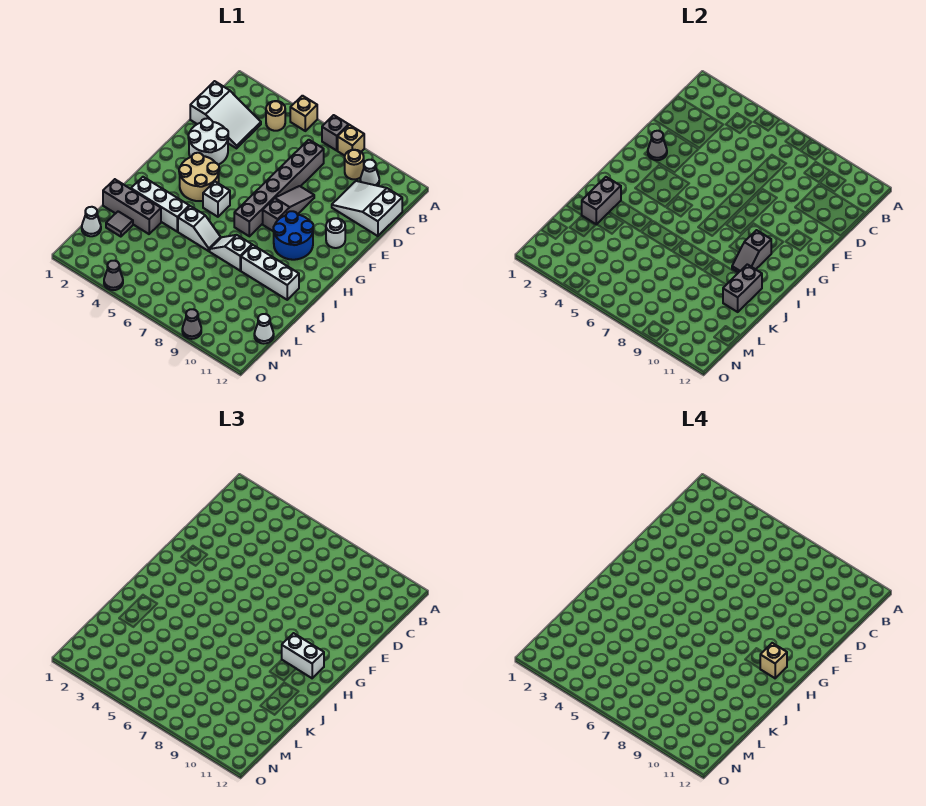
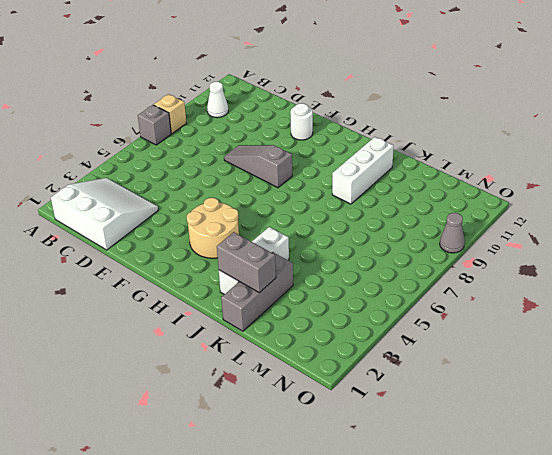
white 3x3 slope [51,178,158,250] -> white 2x3 slope [190,81,261,148]
none -> tan 1x1 brick [290,96,317,131]
none -> tan 1x1 round brick [266,101,285,131]
none -> tan 1x1 round brick [345,150,364,179]
none -> grey 1x6 brick [234,140,324,236]

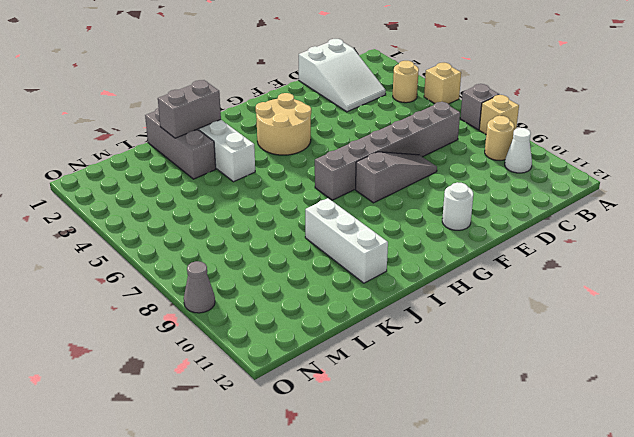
none -> white 2x3 slope [332,181,402,236]
none -> white 2x2 round brick [188,118,228,165]
none -> blue 2x2 round brick [273,211,313,260]
none -> white 1x1 brick [203,182,230,217]

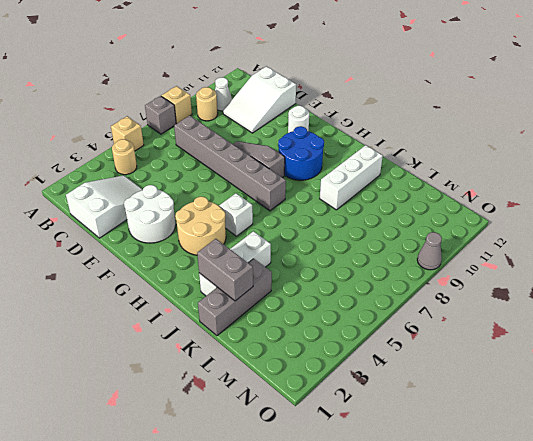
none -> white 1x2 slope [178,206,221,251]
none -> white 1x2 slope [210,235,252,271]
none -> grey 1x1 tile [106,211,133,237]
none -> white 1x1 cone [82,207,101,236]

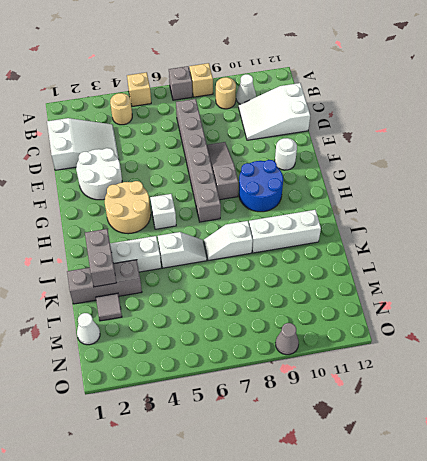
none -> white 1x1 cone [254,314,274,344]
none -> grey 1x1 cone [104,261,123,290]
none -> grey 1x1 cone [648,131,667,160]
none -> grey 1x2 slope [732,230,771,273]

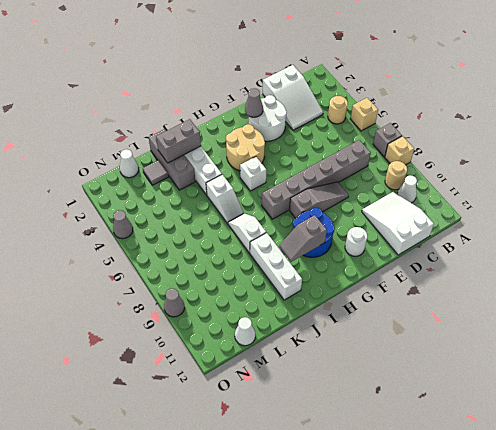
none -> grey 1x2 brick [723,264,762,312]
none -> white 1x2 brick [282,633,324,678]
none -> tan 1x1 brick [760,643,787,678]

